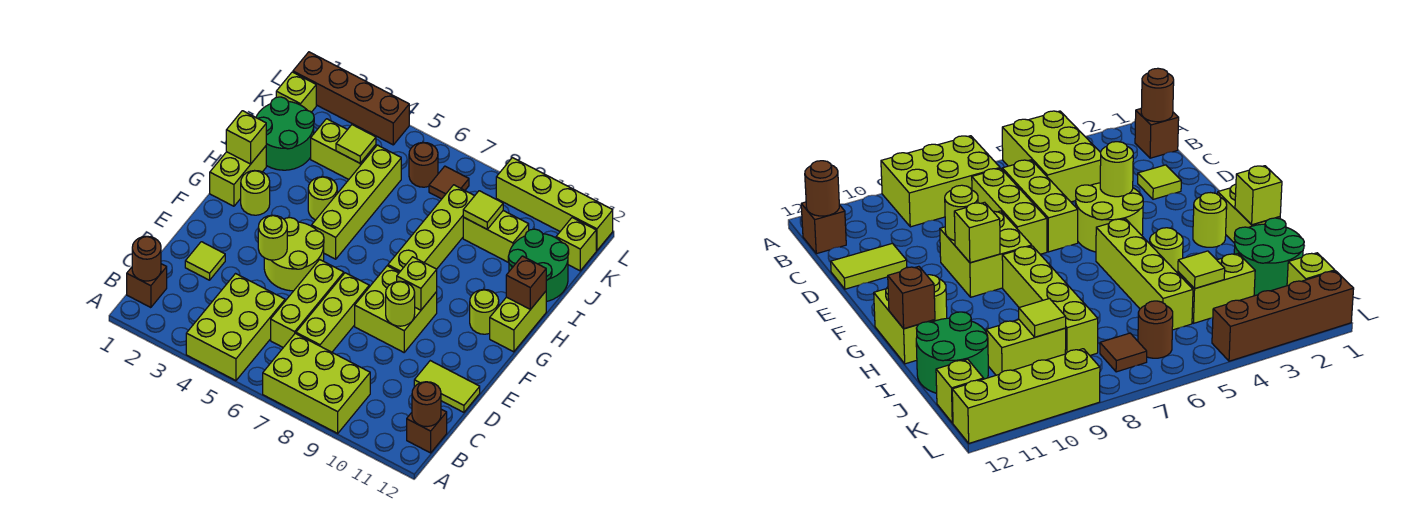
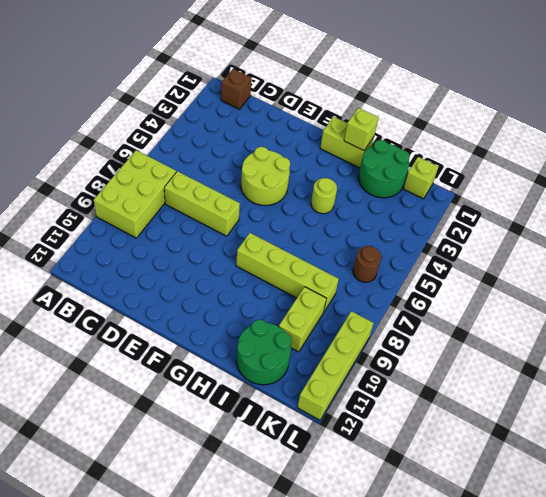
none -> lime 2x3 brick [186,274,285,381]
none -> brown 1x1 brick [407,409,447,453]
none -> lime 1x3 brick [271,260,344,347]
none -> lime 1x1 tile [185,242,225,280]

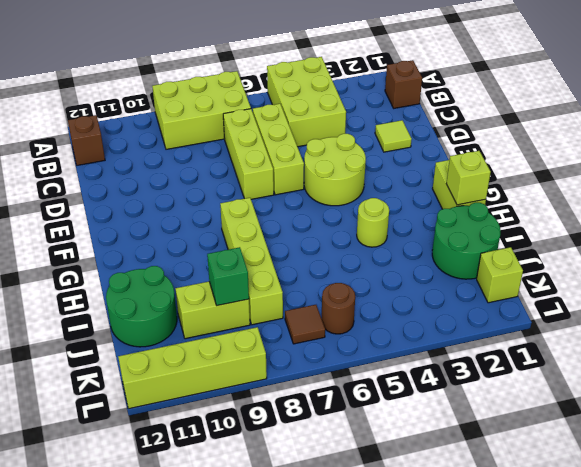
green 1x1 brick [207,247,249,306] -> lime 1x1 tile [463,191,503,229]
none -> lime 1x2 tile [414,361,480,412]
none -> lime 2x2 brick [355,266,437,352]
none -> lime 1x1 round brick [241,171,270,215]
none -> lime 1x4 brick [312,145,401,259]

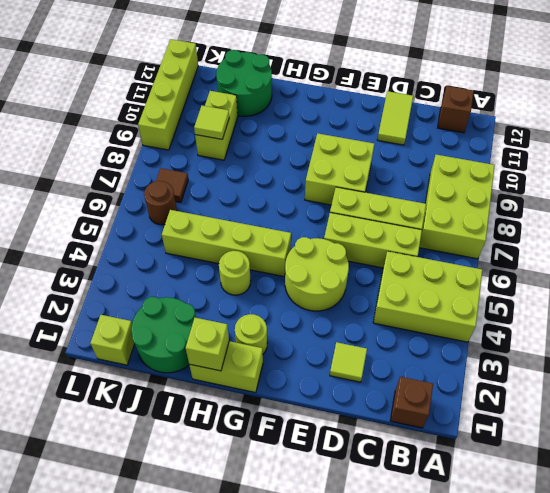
none -> lime 1x4 brick [388,185,474,272]
none -> lime 1x1 round brick [470,289,499,334]
none -> lime 1x2 brick [490,291,546,352]
none -> lime 1x2 brick [311,119,376,179]

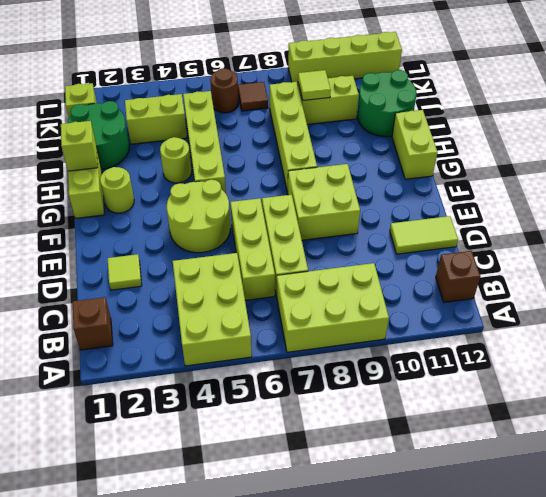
none -> lime 1x1 round brick [470,289,499,334]
none -> lime 1x1 brick [556,218,596,271]
none -> brown 1x4 brick [293,52,409,145]
none -> brown 1x1 round brick [132,236,161,281]

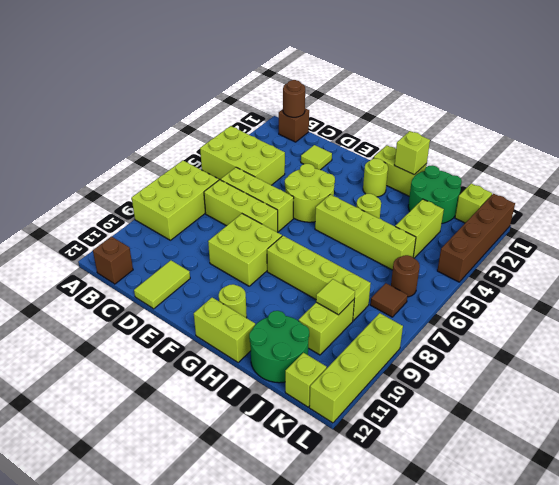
none -> brown 1x1 round brick [412,382,441,427]
none -> lime 1x1 round brick [258,215,287,260]
none -> lime 1x1 round brick [386,281,415,326]
none -> lime 1x1 brick [397,257,437,310]

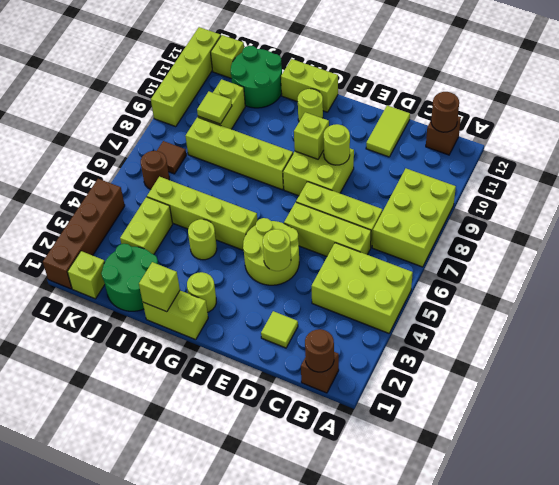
none -> brown 1x1 brick [506,256,546,310]
none -> lime 1x1 tile [336,125,376,163]

